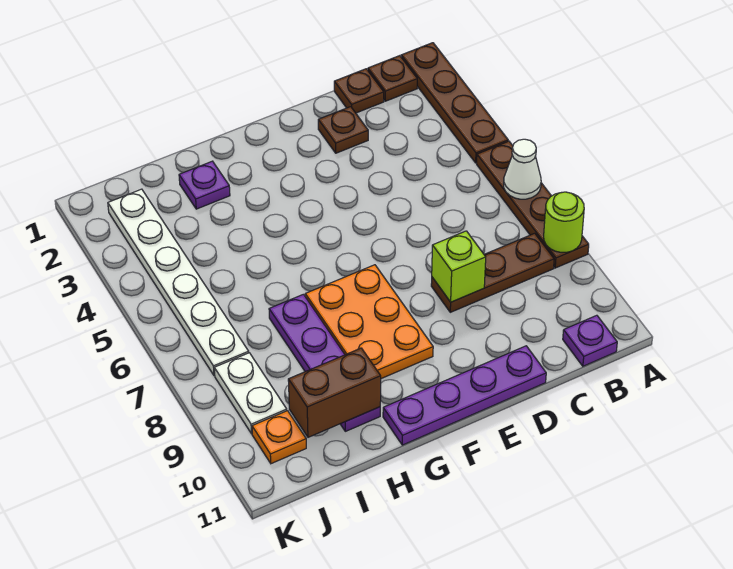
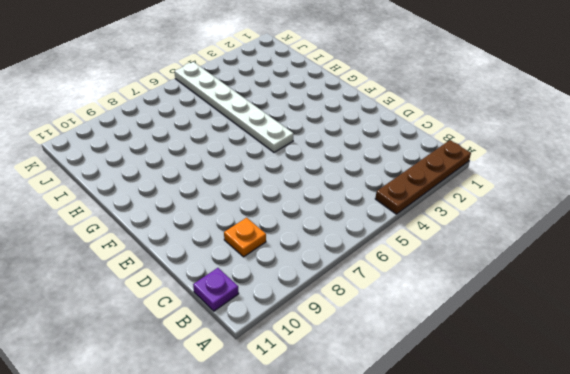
orange 1x1 plate [224,218,266,257] -> orange 1x1 plate moved to [252,411,306,464]
white 1x6 plate [175,62,293,152] -> white 1x6 plate turned to [108,189,249,376]
none -> brown 1x4 plate [477,141,589,268]
none -> brown 1x1 plate [368,56,417,101]
none -> brown 1x3 plate [431,233,554,312]

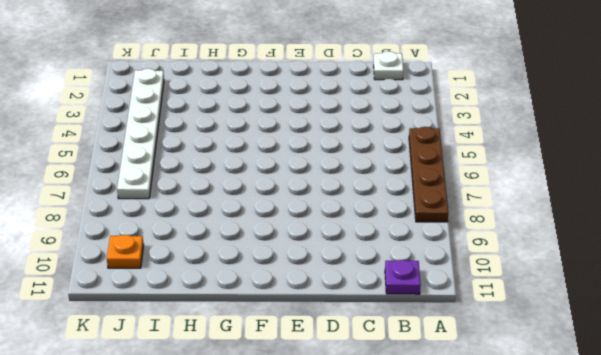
white 1x1 plate [374,51,403,80] -> brown 1x1 plate [368,56,417,101]
none -> brown 1x4 plate [401,43,508,163]
none -> brown 1x3 plate [431,233,554,312]
none -> brown 1x1 plate [334,69,384,113]

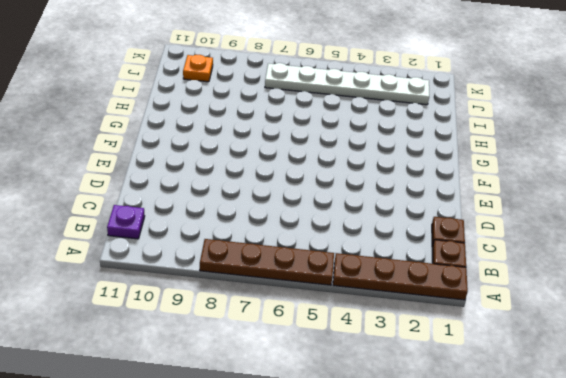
none -> brown 1x3 plate [431,233,554,312]
none -> brown 1x1 plate [318,107,368,153]
none -> purple 1x4 plate [383,346,546,445]

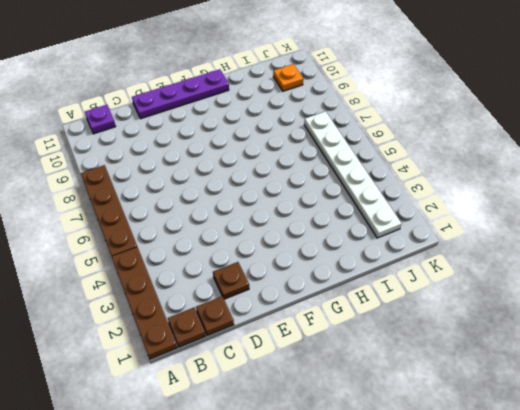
none -> brown 1x3 plate [431,233,554,312]
none -> orange 2x3 plate [305,265,433,379]
none -> purple 1x1 plate [179,161,230,209]

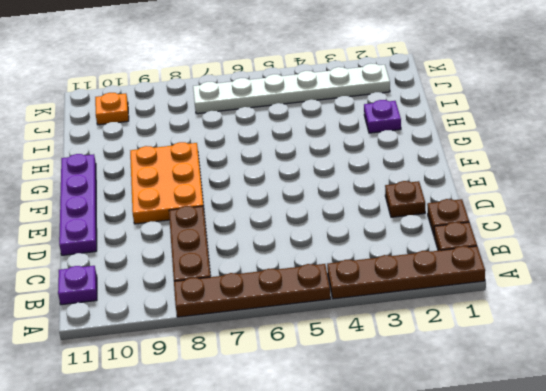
orange 2x3 plate [130,142,204,224] -> orange 2x3 plate turned to [305,265,433,379]
none -> purple 1x4 plate [269,294,380,431]
none -> white 1x2 plate [214,353,287,434]
none -> white 1x1 cone [504,139,541,199]

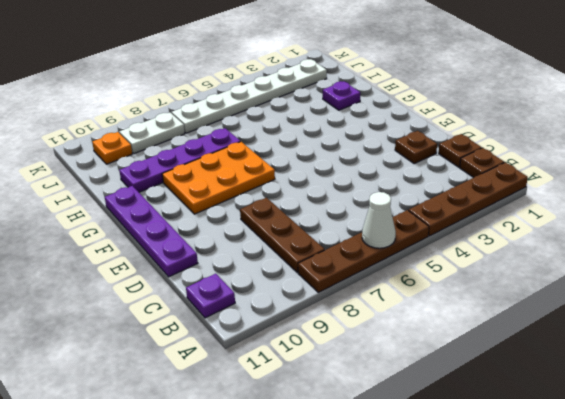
none -> lime 1x1 round brick [544,192,584,253]
none -> lime 1x1 brick [432,231,486,302]
none -> brown 1x2 brick [288,348,381,437]

